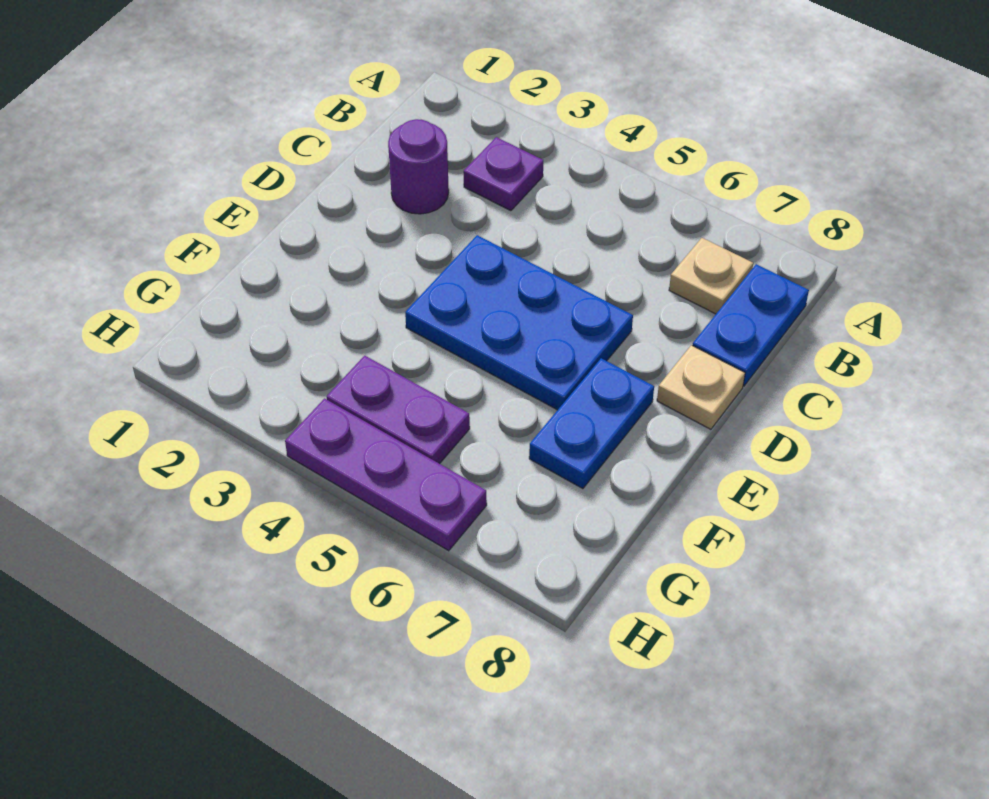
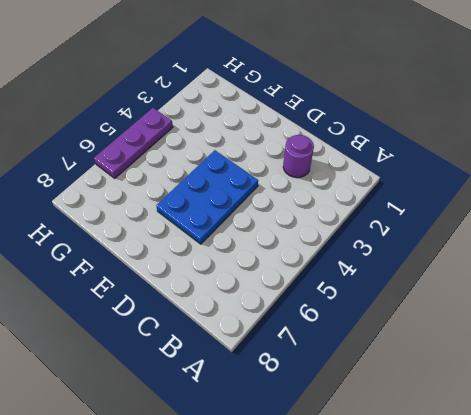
none -> purple 1x1 plate [464,137,543,211]
none -> tan 1x1 plate [669,238,753,314]

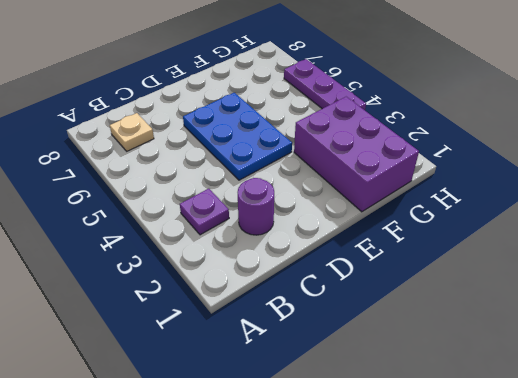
purple 2x3 brick [294,97,419,212] -> none
none -> blue 1x2 plate [693,264,809,386]
none -> tan 1x1 plate [657,345,745,429]

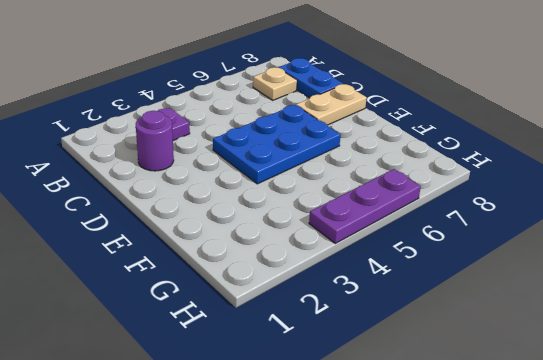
tan 1x2 plate [296,84,367,125] -> tan 1x1 plate [657,345,745,429]
none -> blue 1x2 plate [529,358,654,489]
none -> purple 1x2 plate [327,356,470,464]

